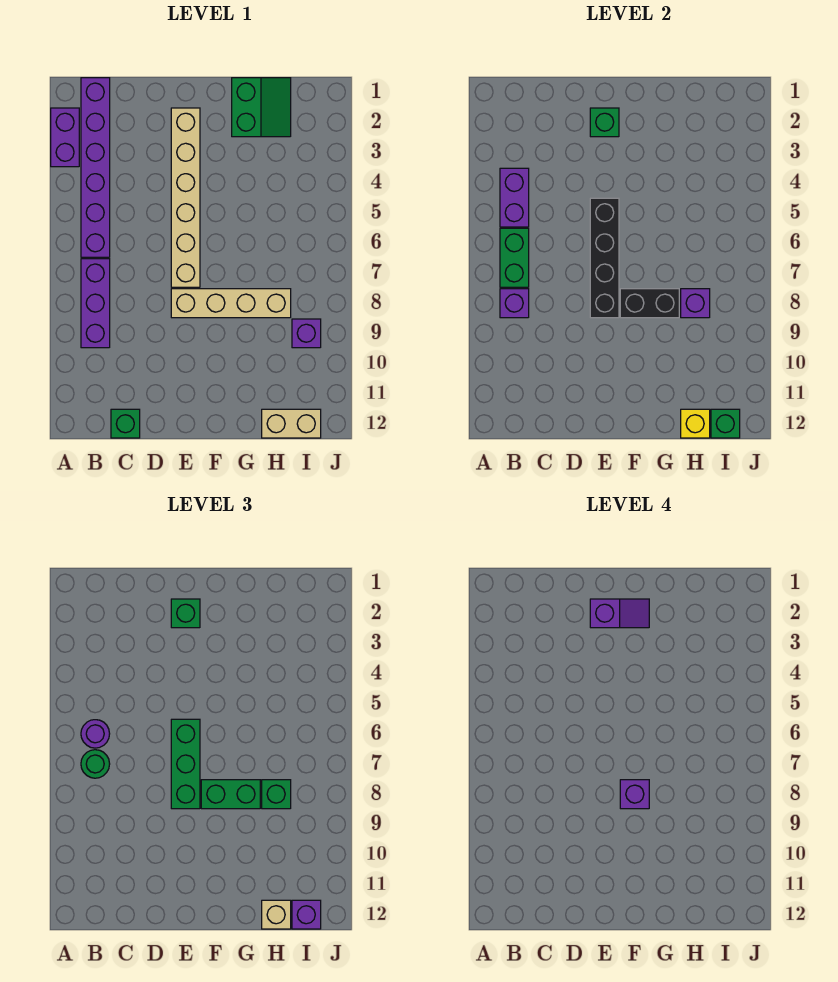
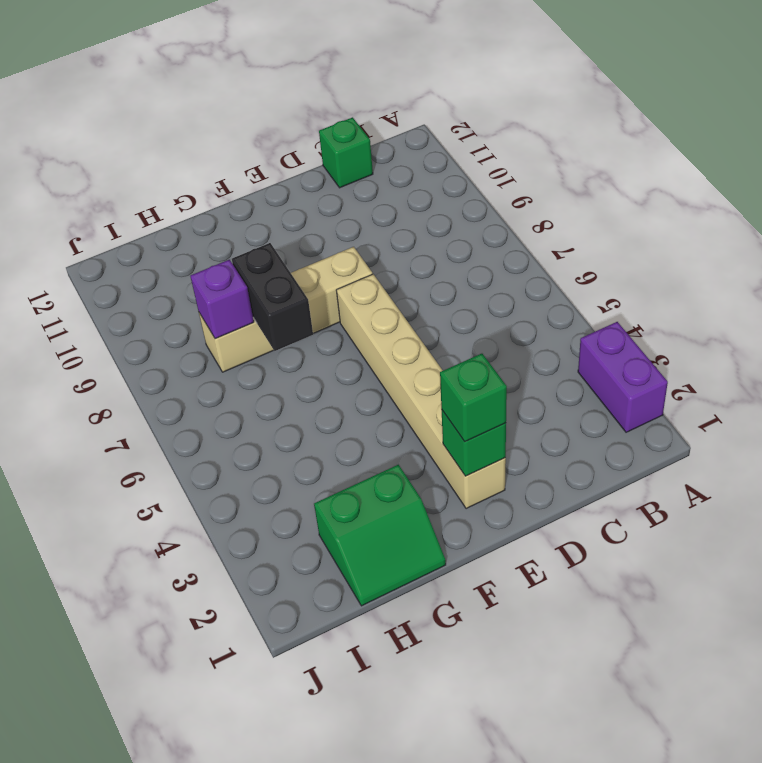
green 2x2 slope [314,465,446,606] -> green 2x2 slope turned to [232,78,291,137]
black 1x2 brick [232,243,313,351] -> black 1x2 brick turned to [620,289,679,318]
none -> purple 1x6 brick [81,78,110,257]
none -> purple 1x3 brick [81,259,110,348]
none -> tan 1x2 brick [262,409,321,438]

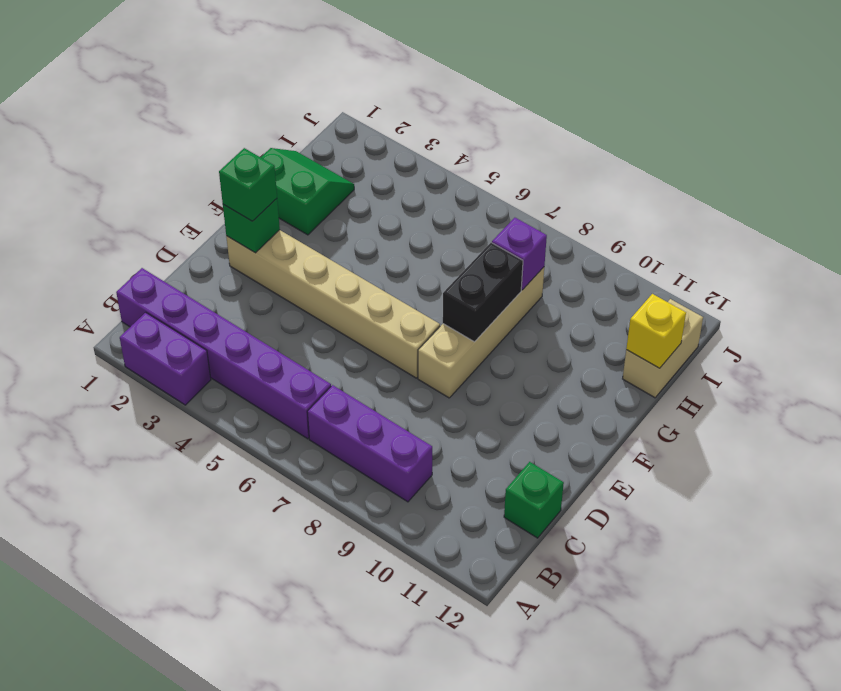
none -> purple 1x1 brick [292,319,321,348]
none -> purple 1x2 brick [500,168,529,227]
none -> green 1x2 brick [500,228,529,287]

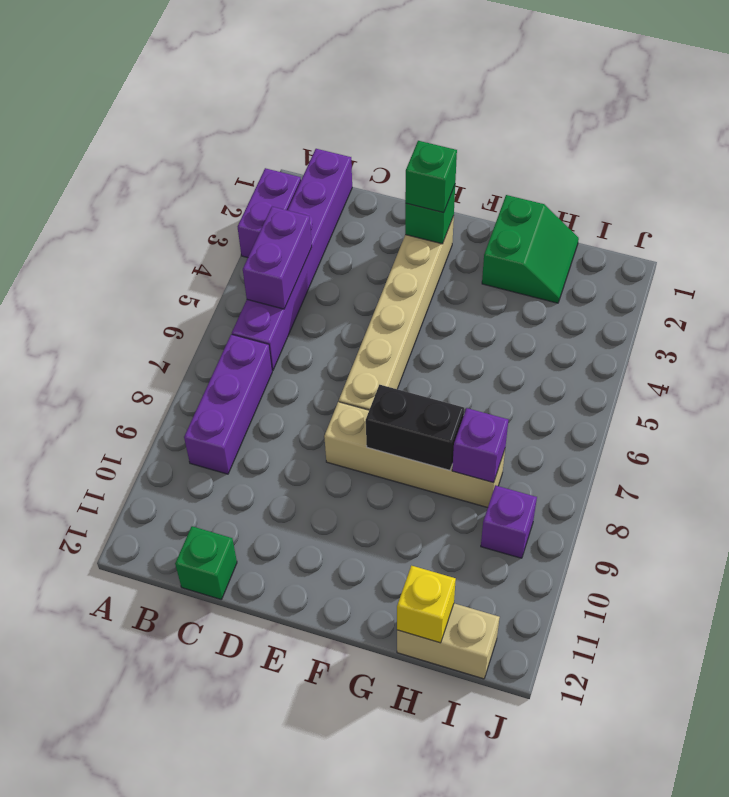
none -> green 1x2 brick [500,228,529,287]
none -> purple 1x1 brick [500,289,529,318]
none -> black 1x4 brick [590,198,619,318]

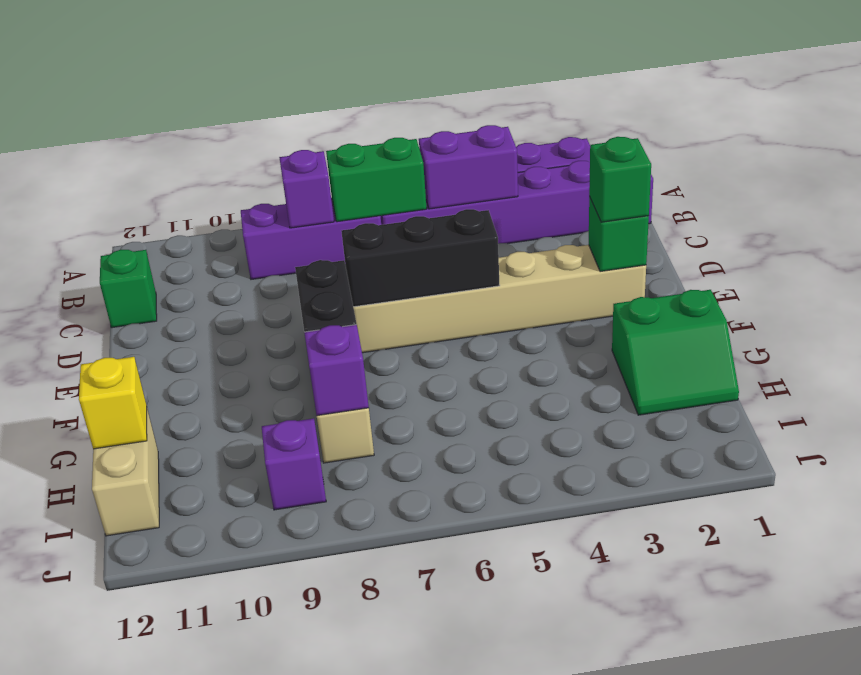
black 1x3 brick [341,209,500,307] -> black 1x4 brick [590,198,619,318]
none -> green 1x1 brick [711,409,740,438]
none -> purple 1x1 round brick [81,720,110,748]
none -> green 1x1 round brick [81,750,110,778]

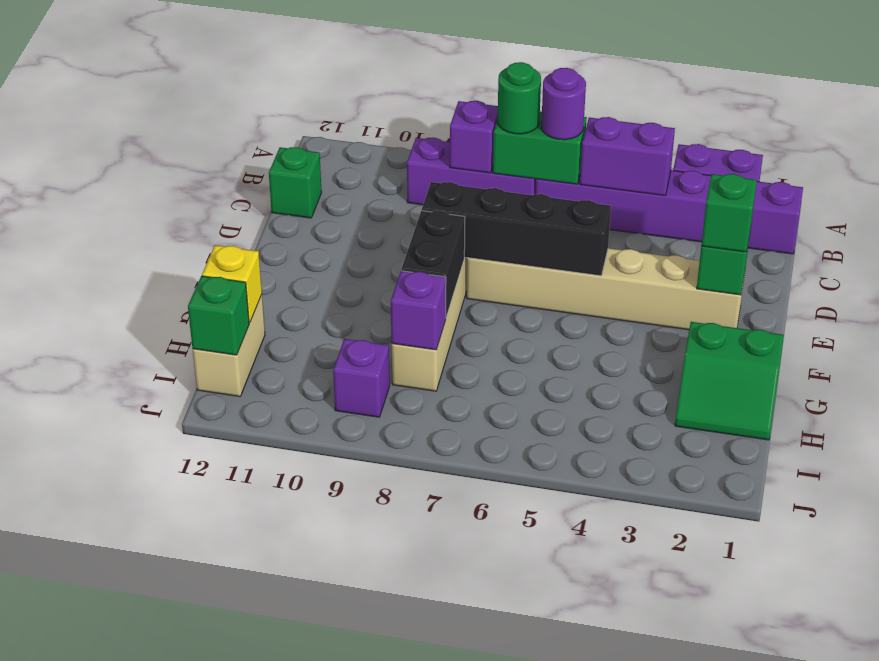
none -> green 1x3 brick [171,719,200,809]
none -> green 1x2 brick [201,780,260,809]
none -> green 1x1 brick [262,780,291,809]

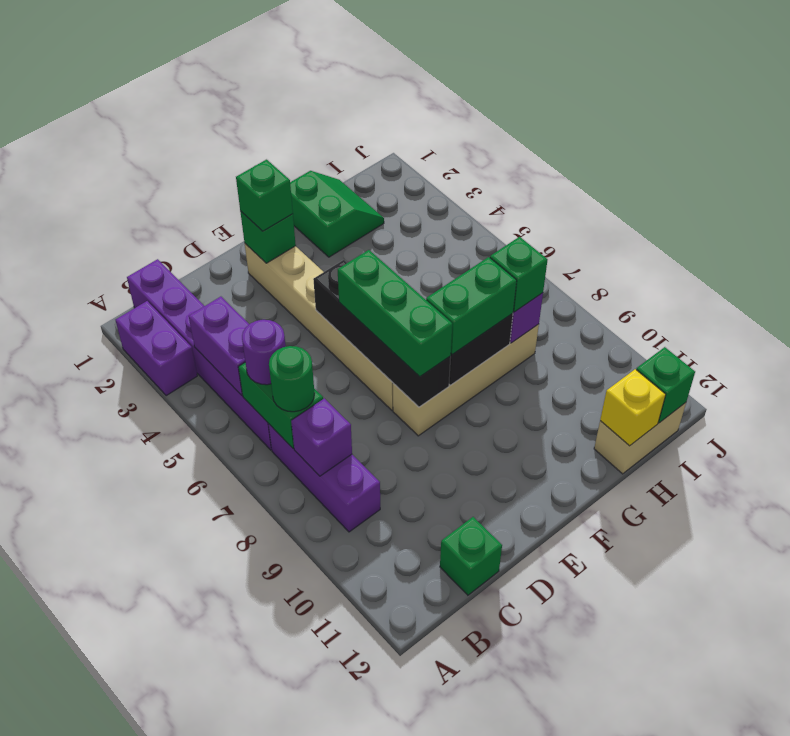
none -> purple 1x1 brick [292,319,321,348]
none -> tan 1x1 brick [262,900,291,929]
none -> purple 1x1 brick [292,900,321,929]

